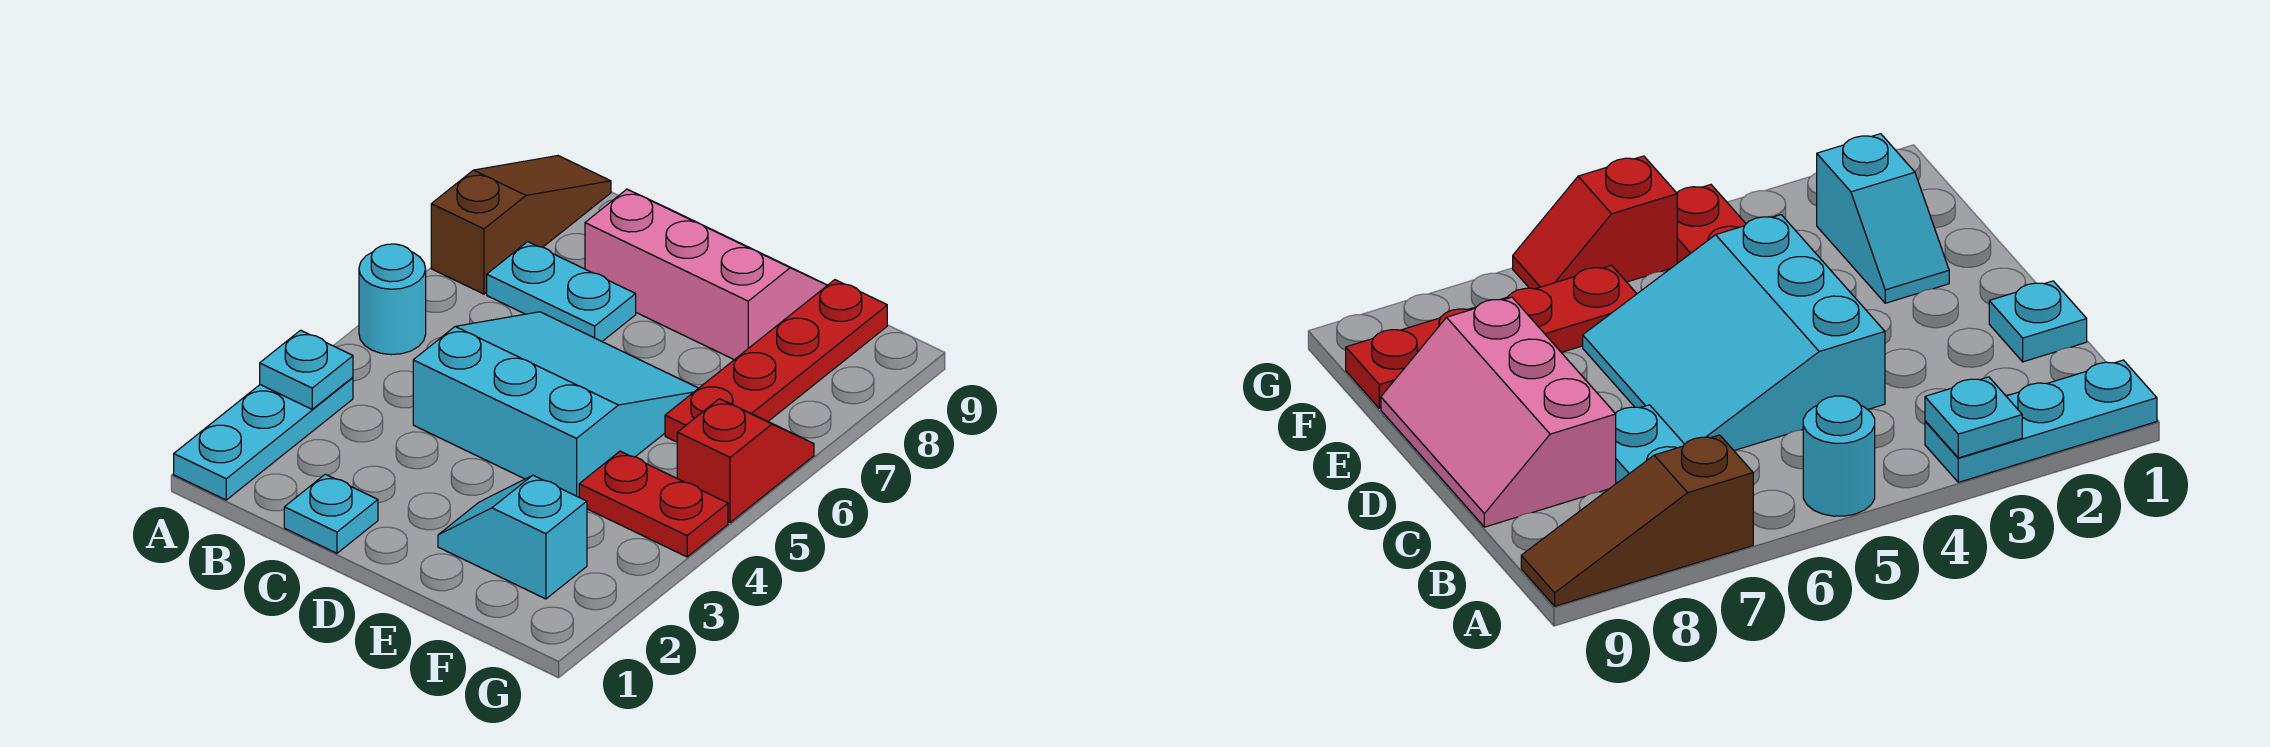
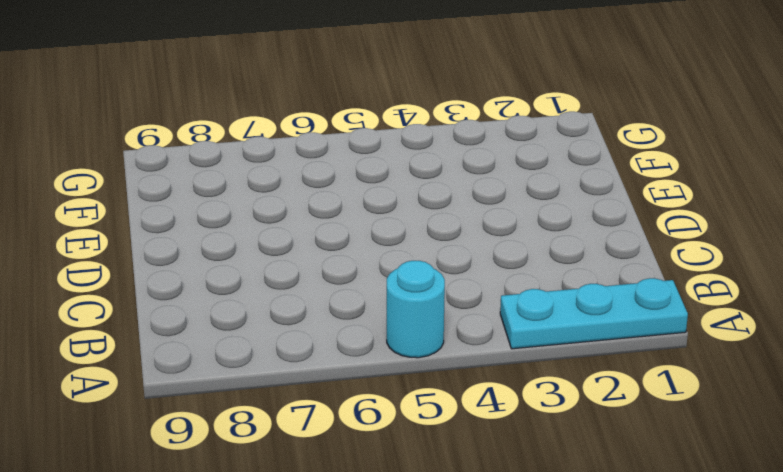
none -> brown 1x3 slope [431,156,611,294]
none -> cyan 1x2 plate [487,242,636,341]
none -> cyan 1x1 plate [284,474,378,553]

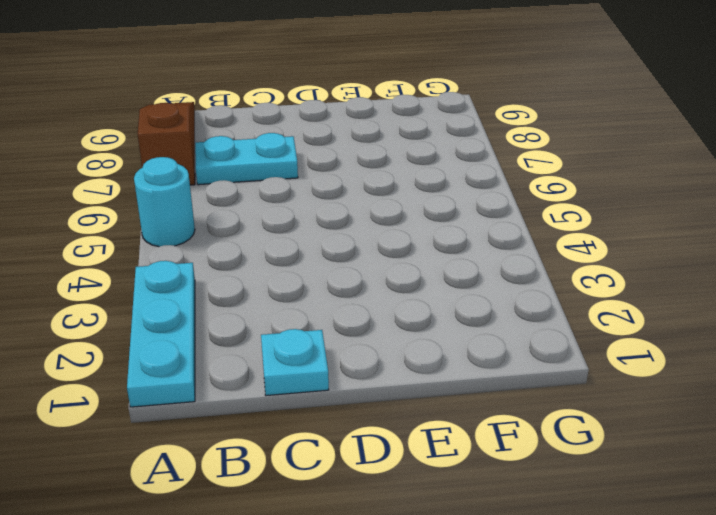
none -> cyan 3x3 slope [413,312,698,497]
none -> pink 2x3 slope [585,189,827,360]
none -> cyan 1x2 slope [438,475,587,599]

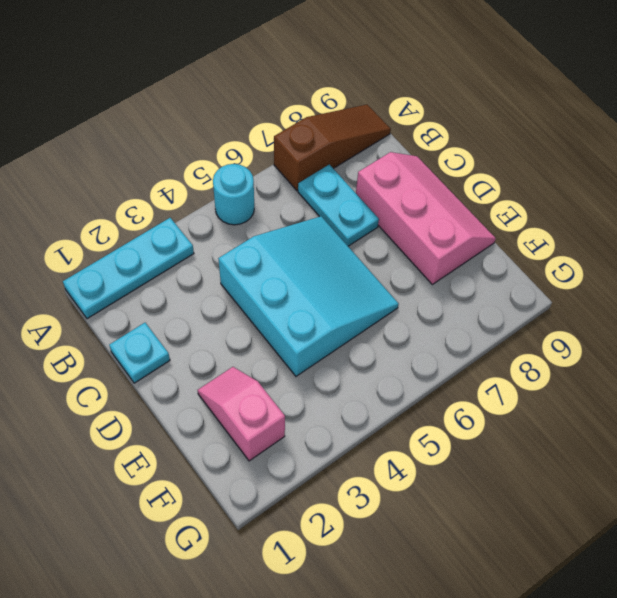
pink 1x2 slope [198,367,285,461] -> cyan 1x2 slope [438,475,587,599]
none -> red 1x2 plate [579,451,728,557]
none -> red 1x4 plate [665,280,887,442]
none -> red 1x2 slope [677,399,814,522]

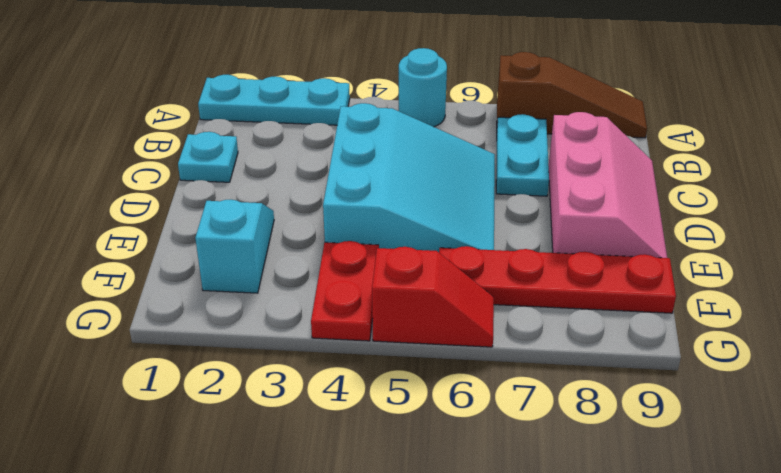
none -> cyan 1x1 plate [260,330,353,409]

